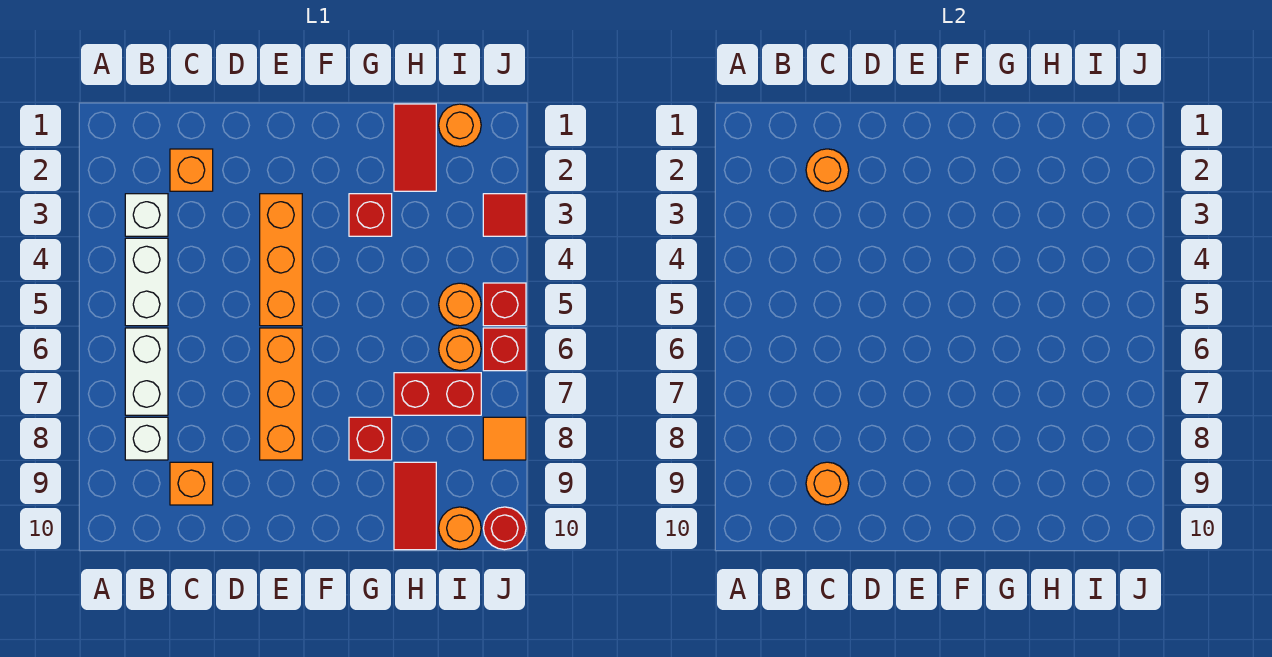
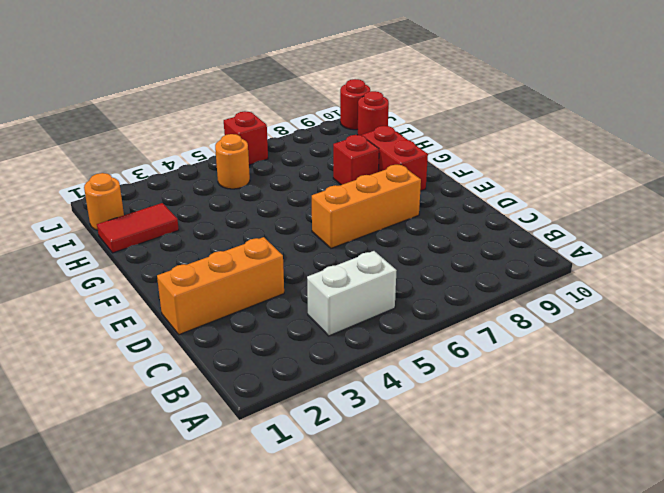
orange 1x3 brick [157,237,284,335] -> orange 1x3 brick moved to [260,194,302,326]
red 1x2 brick [362,126,428,191] -> red 1x2 brick moved to [394,373,481,415]
red 1x1 round brick [358,91,389,136] -> orange 1x1 round brick [439,507,481,550]
none -> white 1x1 brick [125,194,168,236]
none -> white 1x2 brick [125,328,168,415]
none -> white 1x1 brick [125,417,168,460]

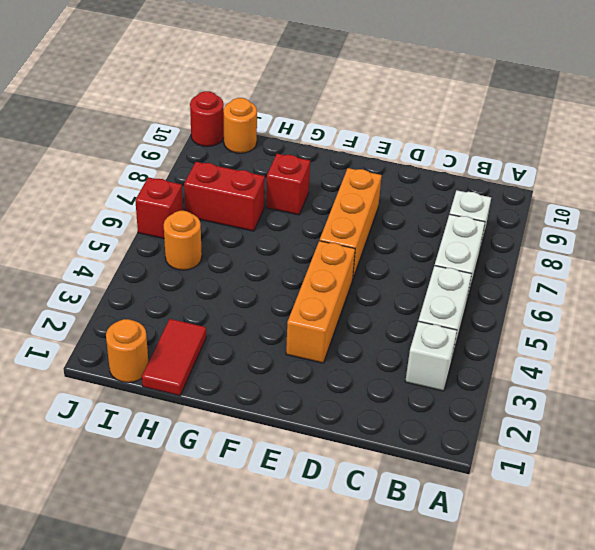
none -> orange 1x1 brick [170,149,213,191]
none -> orange 1x1 brick [170,462,213,505]
none -> red 1x1 brick [349,194,392,236]

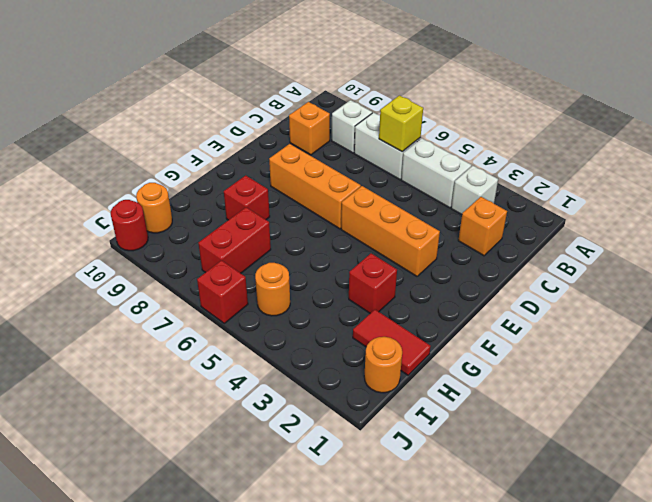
yellow 1x1 brick [379,96,423,152] -> none
none -> red 1x2 tile [394,462,436,550]
none -> orange 1x1 round brick [439,328,481,370]
none -> red 1x1 tile [483,194,526,236]

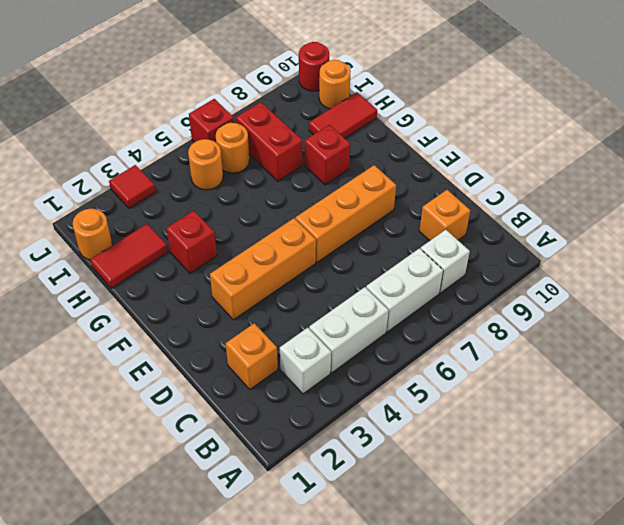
none -> red 1x1 brick [483,283,526,326]
none -> orange 1x1 tile [483,417,526,460]
none -> orange 1x1 round brick [806,149,849,191]

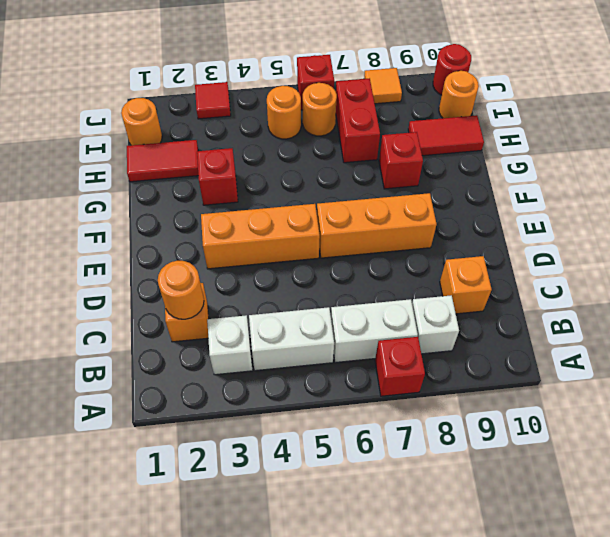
red 1x1 brick [375,337,425,396] -> red 1x1 brick moved to [483,283,526,326]
none -> orange 1x1 round brick [806,462,849,505]

